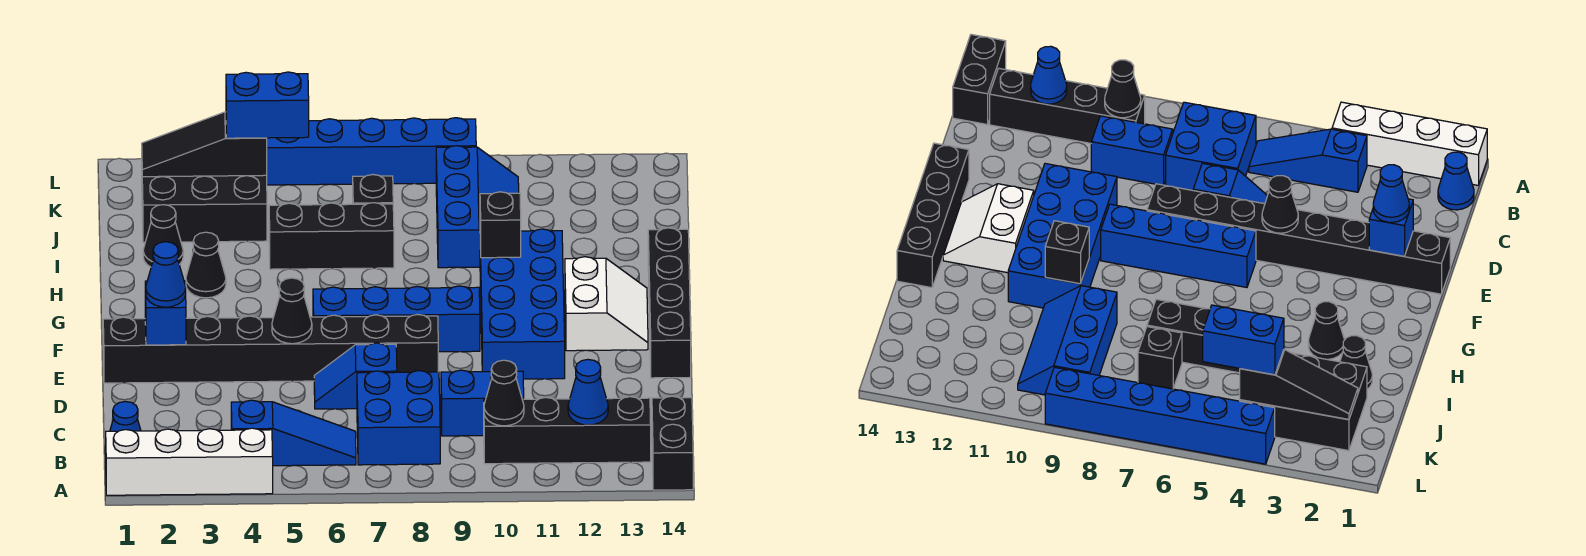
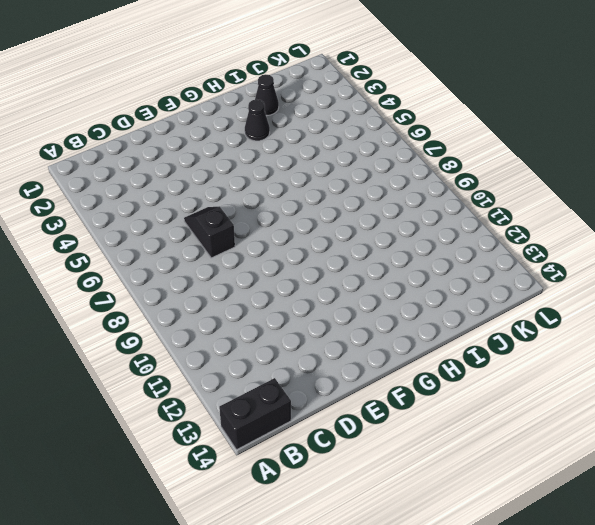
black 1x2 slope [184,207,235,258] -> blue 1x2 slope [314,343,397,409]
none -> white 1x4 brick [106,428,273,495]
none -> blue 1x1 cone [105,401,141,454]
none -> blue 1x3 slope [231,400,356,466]

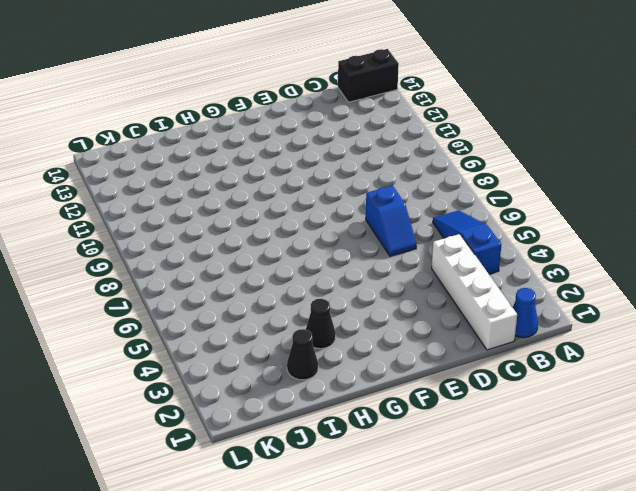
white 1x4 brick [432,234,517,350] -> white 1x4 brick moved to [106,428,273,495]
none -> blue 2x2 brick [357,371,440,465]
none -> black 1x4 brick [484,397,651,464]
none -> blue 1x2 brick [441,370,524,436]

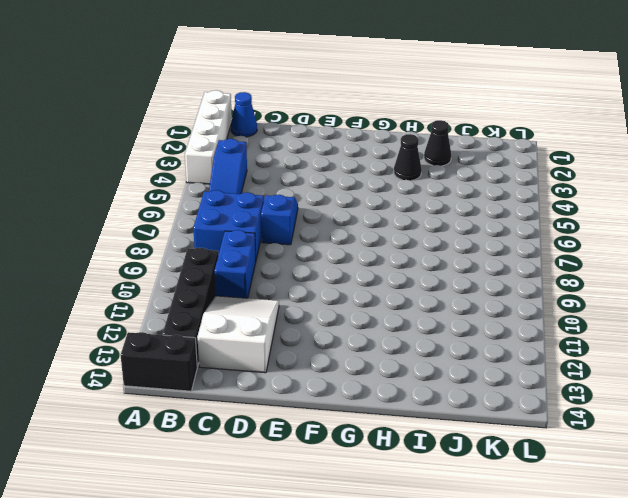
white 2x3 slope [197,296,279,373] -> none
none -> black 1x8 brick [103,315,438,383]
none -> blue 2x4 brick [480,229,565,379]
none -> black 1x4 brick [648,228,691,378]

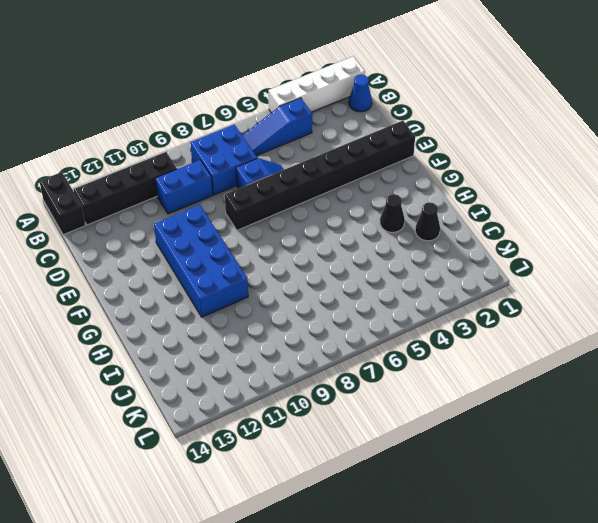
none -> black 1x4 brick [648,228,691,378]
none -> blue 1x4 brick [313,286,480,352]
none -> white 2x2 slope [565,257,648,351]

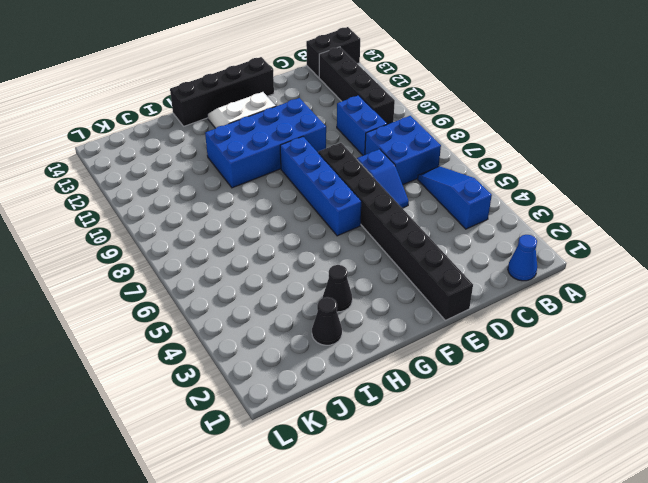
none -> white 1x4 brick [106,428,273,495]
none -> black 1x3 brick [269,203,394,269]
none -> blue 2x3 slope [436,146,519,268]

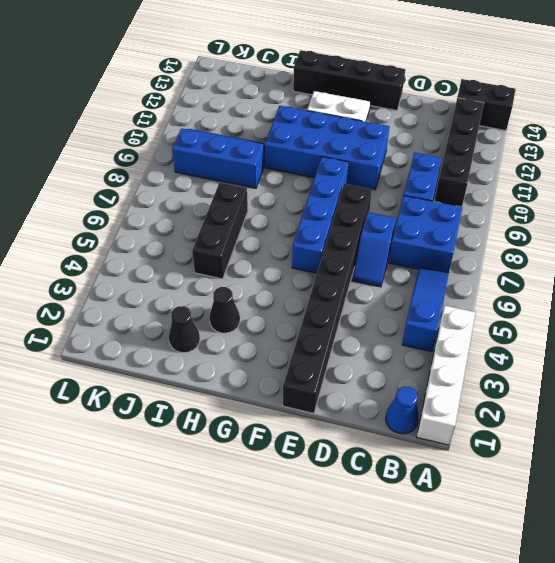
none -> black 2x3 brick [142,175,267,242]
none -> black 1x1 brick [353,175,393,204]
none -> blue 1x6 brick [267,118,476,185]

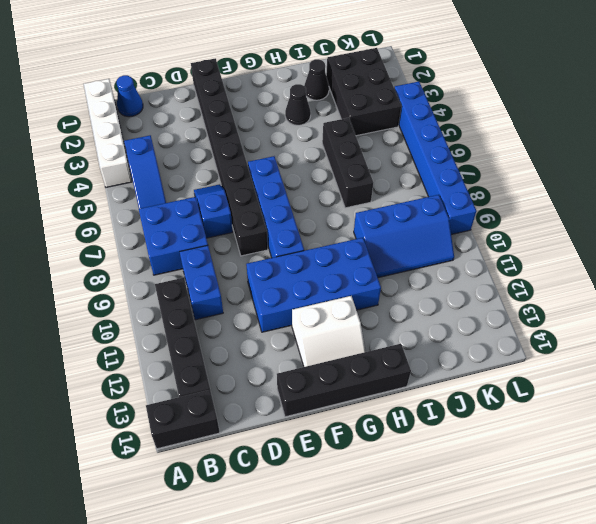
none -> black 1x1 brick [353,175,393,204]
none -> black 1x1 cone [484,360,524,426]
none -> blue 1x1 cone [568,360,608,425]

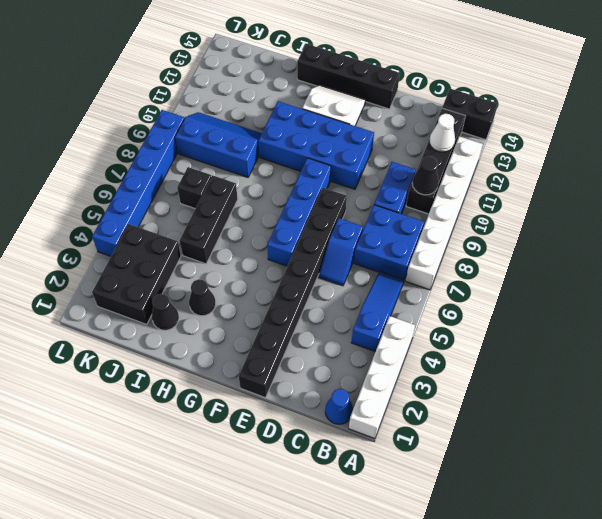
white 1x6 brick [406,136,483,290] -> none
white 1x1 cone [429,114,455,152] -> blue 1x1 cone [568,360,608,425]
none -> blue 1x1 brick [145,281,186,345]
none -> black 1x1 cone [272,278,312,344]
none -> black 1x1 brick [480,192,521,258]

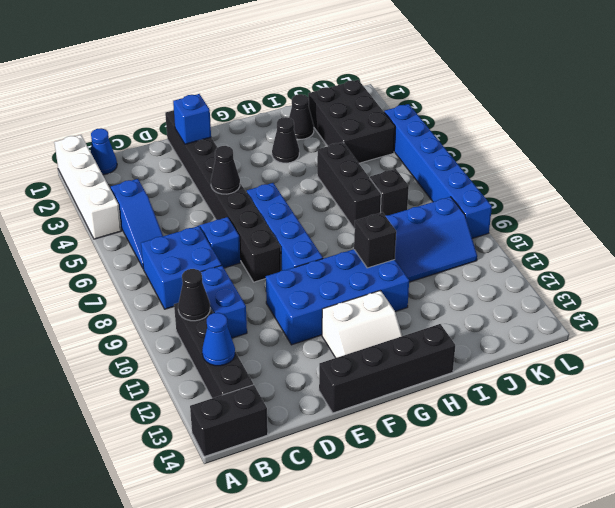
none -> black 1x3 slope [142,112,267,177]
none -> blue 1x1 cone [145,242,186,307]
none -> blue 1x2 brick [226,72,309,138]

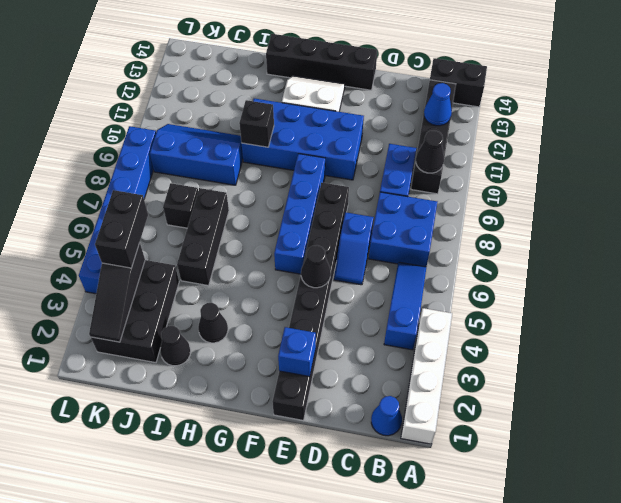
black 1x2 brick [95,190,148,268] -> blue 1x2 brick [226,72,309,138]
none -> blue 1x1 cone [145,242,186,307]

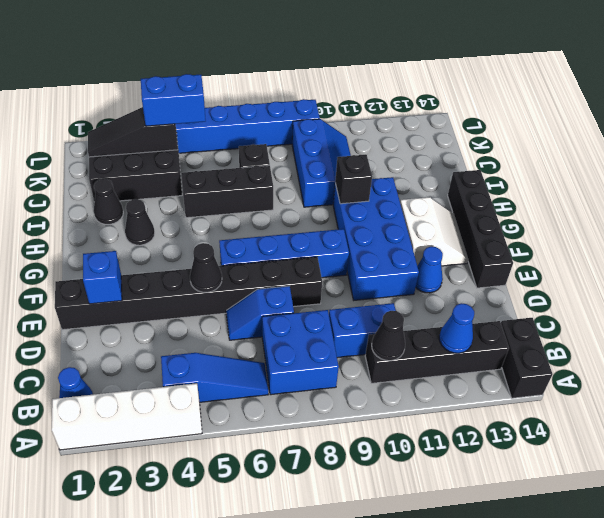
blue 1x1 cone [416,247,443,293] -> blue 1x1 cone moved to [145,242,186,307]

